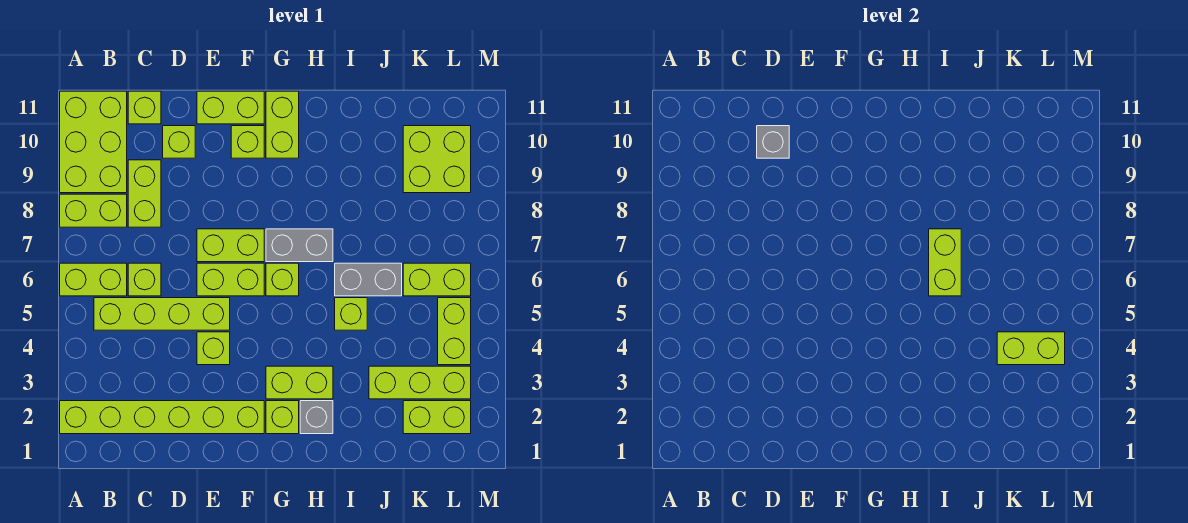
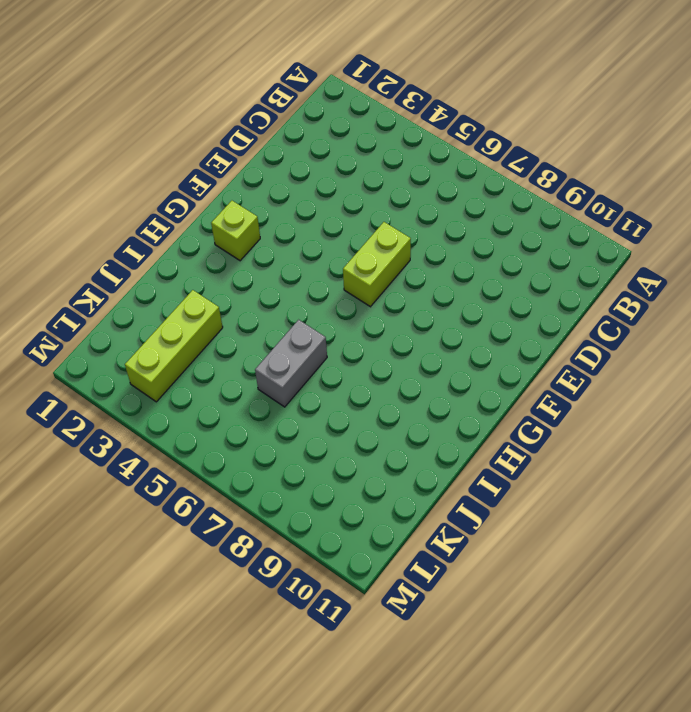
none -> lime 1x6 brick [60,401,264,434]
none -> lime 1x2 brick [60,263,127,296]
none -> lime 1x2 brick [60,194,127,227]
none -> lime 2x3 brick [60,91,127,193]

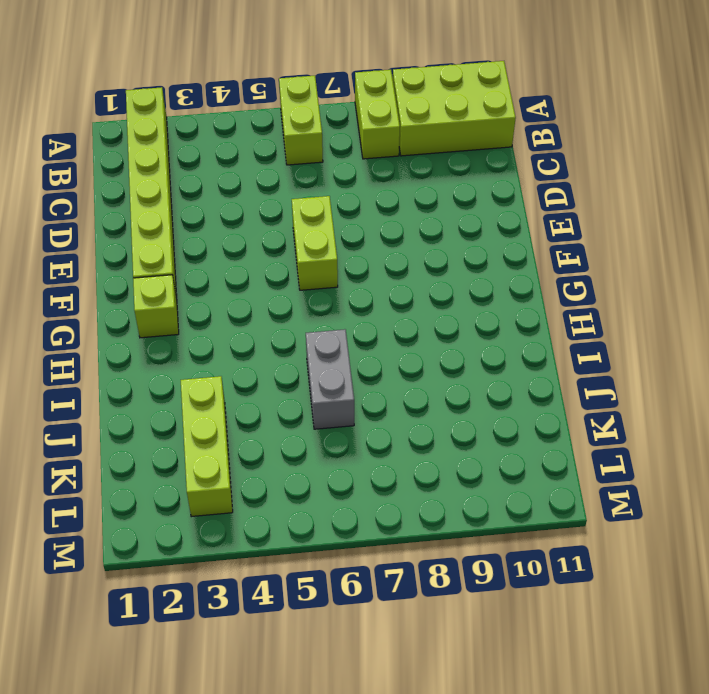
none -> lime 1x4 brick [94,298,230,330]
none -> lime 1x1 brick [128,263,161,296]
none -> lime 1x2 brick [128,160,161,227]
none -> lime 1x1 brick [128,91,161,124]

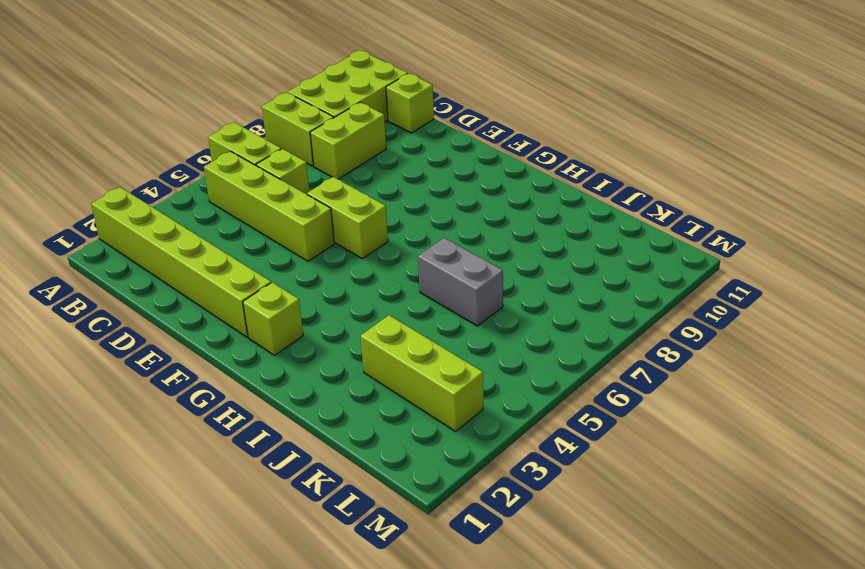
none -> lime 1x1 brick [163,126,195,158]
none -> lime 1x1 brick [197,332,230,365]
none -> lime 1x2 brick [197,229,264,262]
none -> lime 1x2 brick [197,91,264,124]

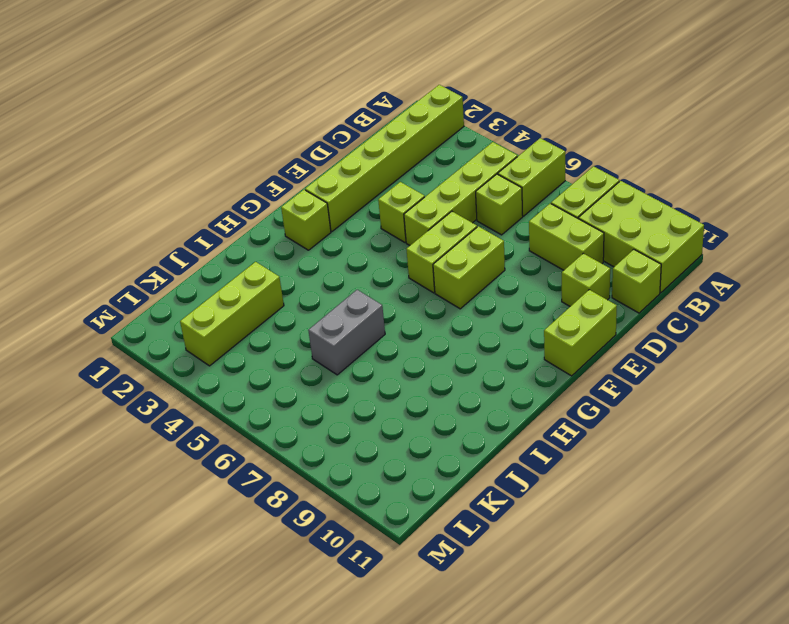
none -> lime 1x1 brick [231,126,264,158]
none -> lime 1x2 brick [266,366,333,399]
none -> lime 1x1 brick [266,263,299,296]
none -> grey 1x2 brick [266,229,333,262]

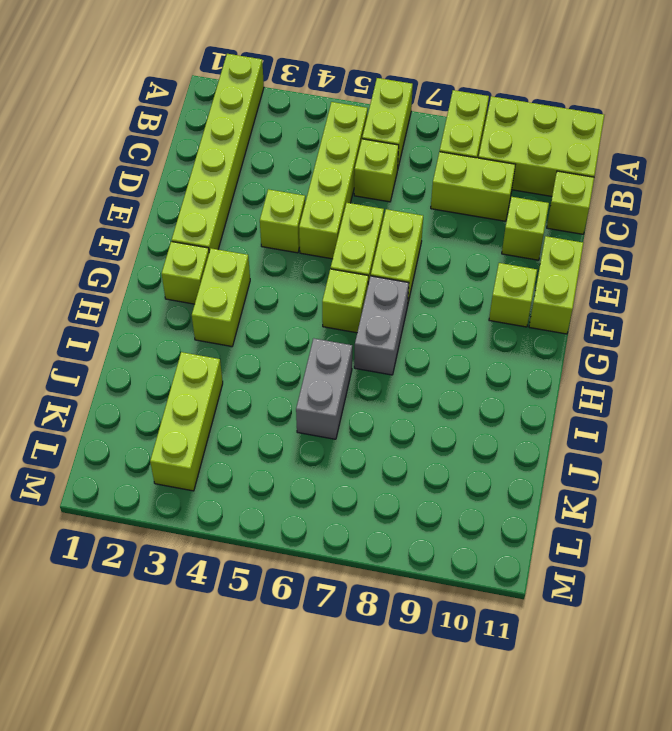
none -> lime 1x2 brick [266,91,299,158]
none -> grey 1x1 brick [300,401,333,434]
none -> lime 1x1 brick [335,298,367,330]
none -> lime 1x2 brick [403,401,471,434]

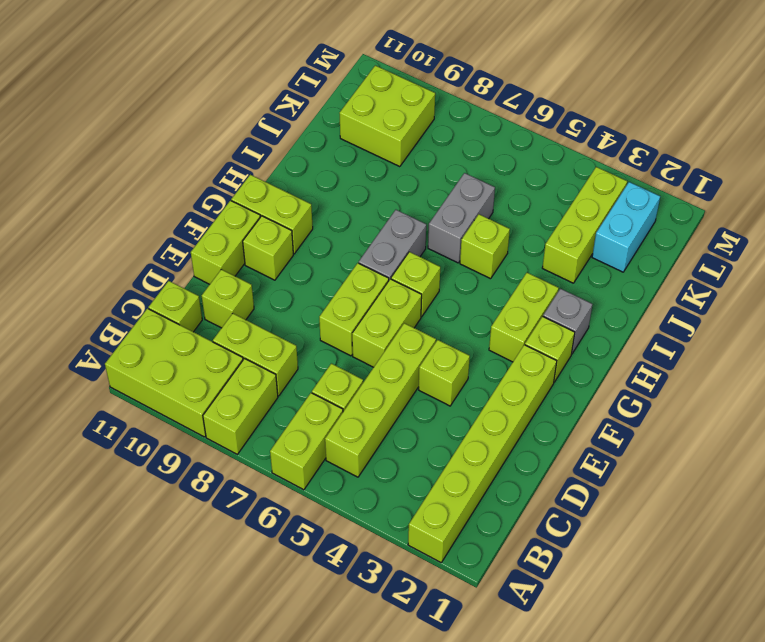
cyan 1x2 brick [592,182,660,272] -> lime 1x2 brick [403,401,471,434]
none -> lime 1x2 brick [403,263,471,296]
none -> lime 1x2 brick [438,298,471,365]
none -> grey 1x1 brick [757,126,789,158]
none -> lime 1x2 brick [929,229,961,296]

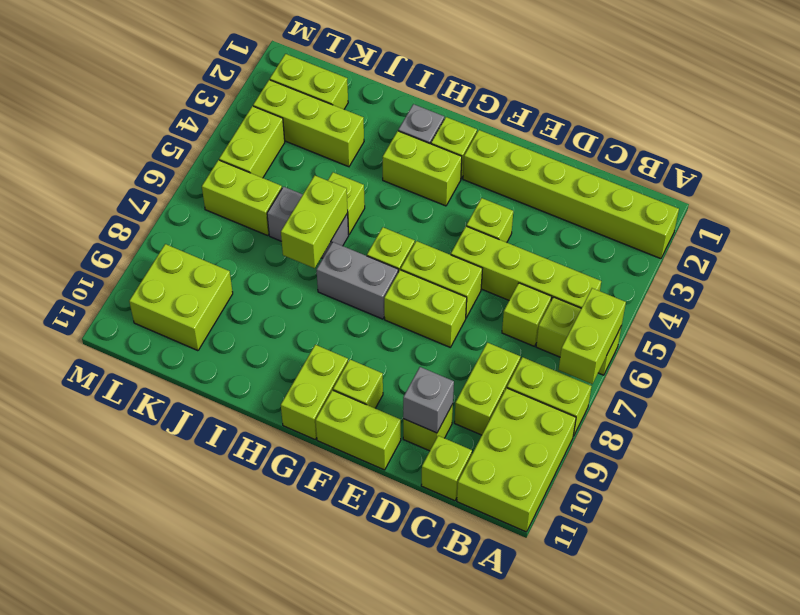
lime 1x2 brick [559,288,626,384] -> lime 1x2 brick turned to [997,332,1065,365]

